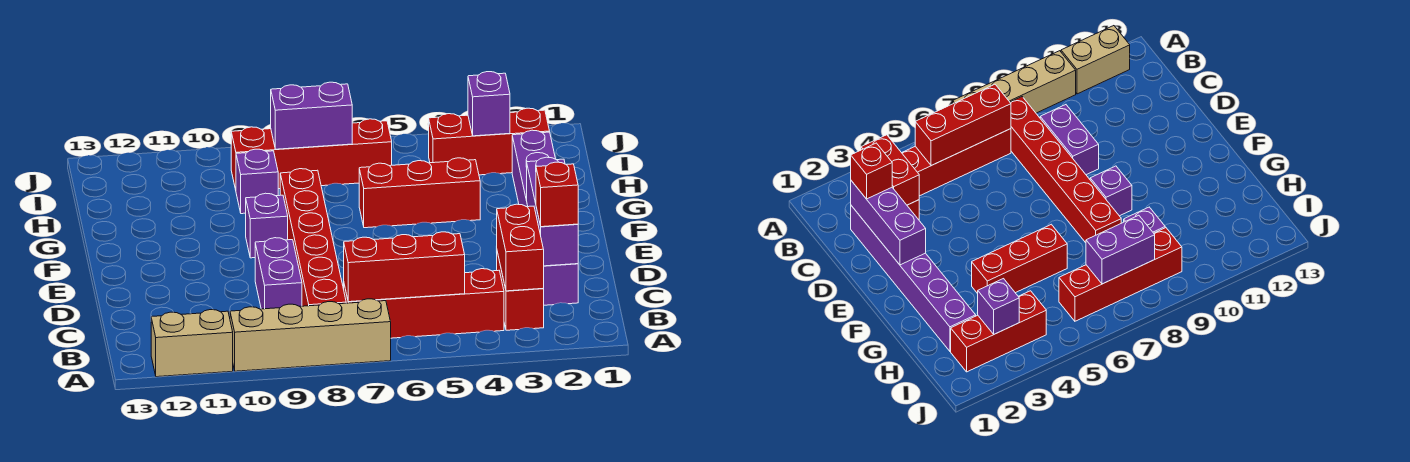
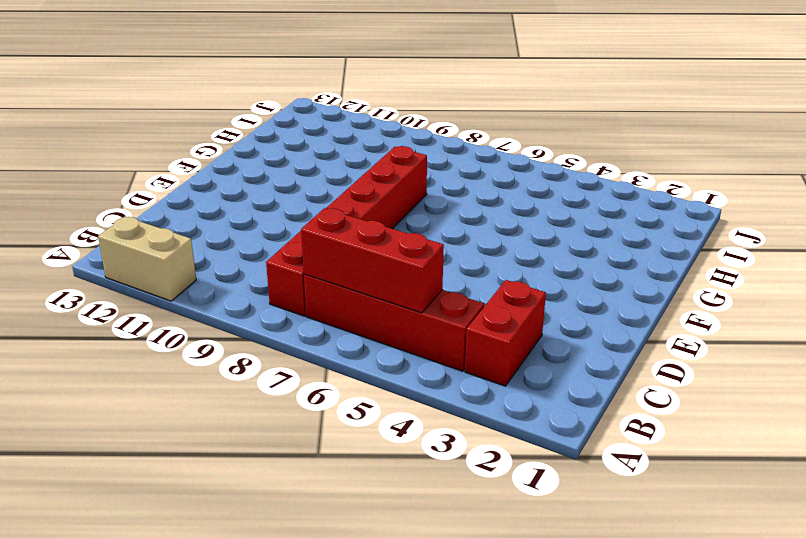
none -> tan 1x4 brick [230,299,391,371]
none -> purple 1x6 brick [512,130,578,305]
none -> purple 1x2 brick [255,238,302,309]

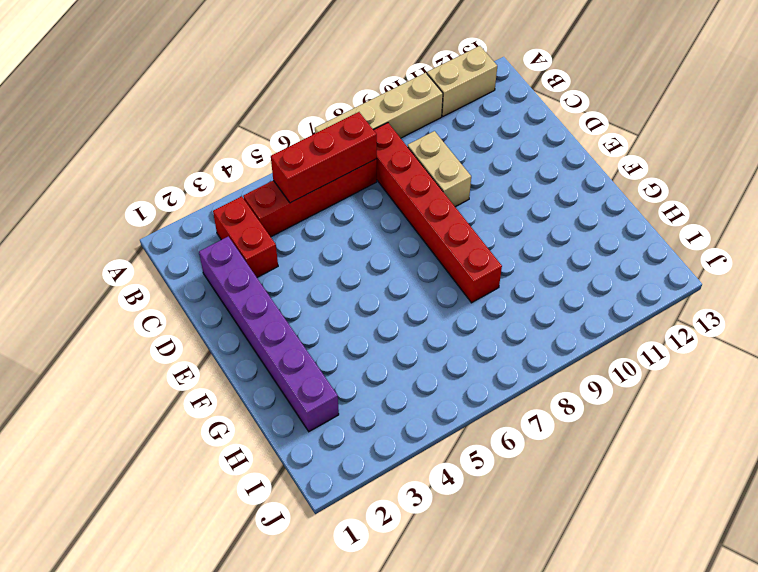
tan 1x2 brick [408,131,471,207] -> purple 1x2 brick [255,238,302,309]
none -> purple 1x1 brick [246,193,288,258]
none -> red 1x3 brick [359,158,480,228]
none -> purple 1x1 brick [236,149,278,214]

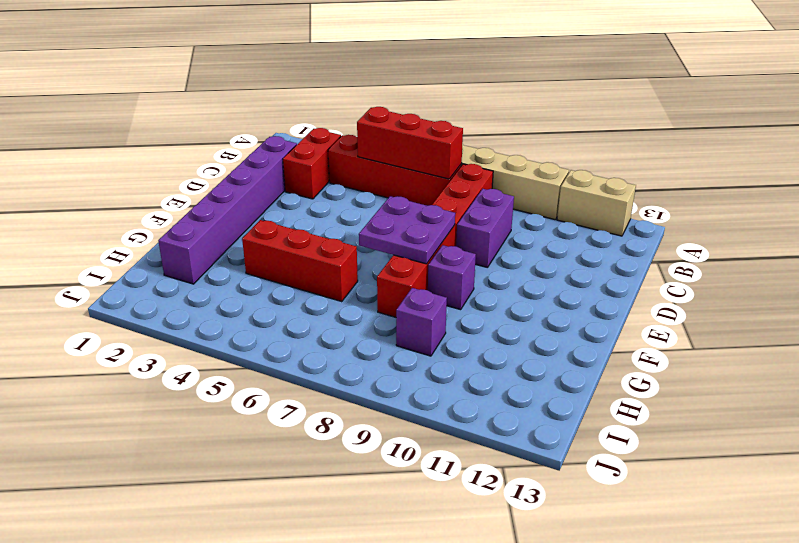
purple 2x2 plate [359,196,455,264] -> none
none -> red 1x3 brick [429,108,550,175]
none -> red 1x4 brick [231,119,392,190]
none -> red 1x2 brick [496,204,544,291]

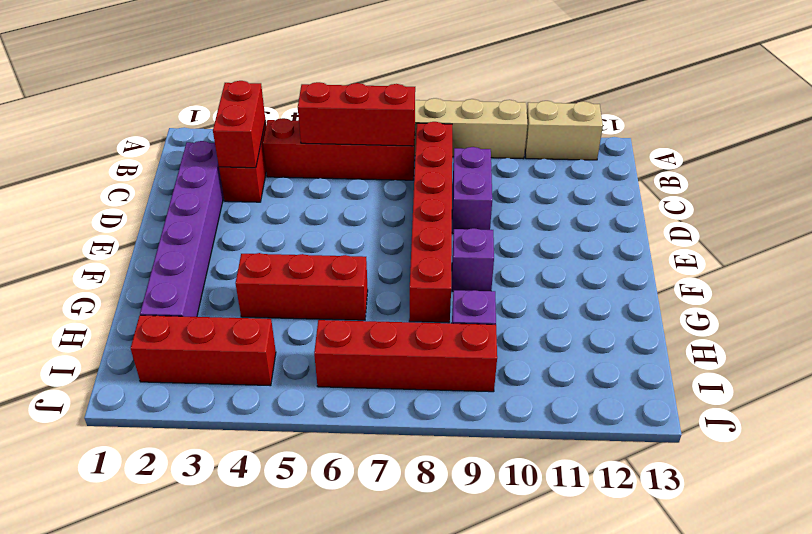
none -> purple 1x3 brick [527,157,578,266]
none -> purple 1x1 brick [468,72,510,136]
none -> purple 1x2 brick [271,82,352,149]

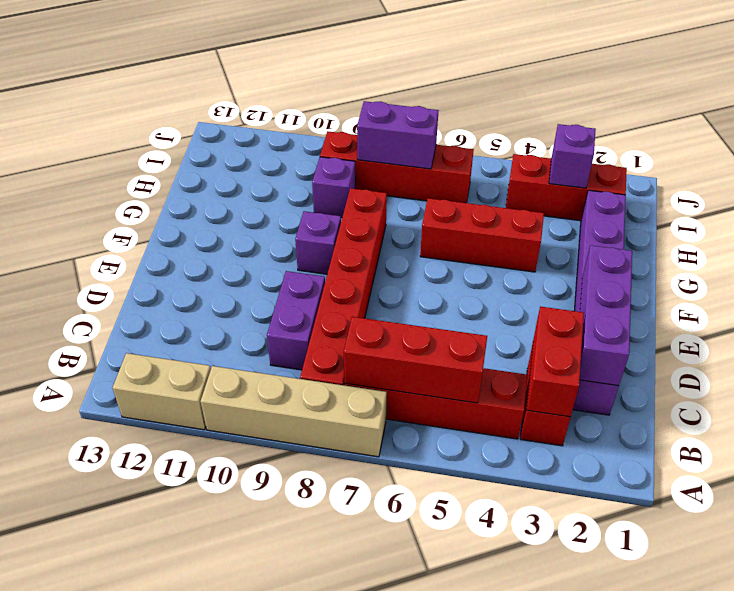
none -> red 1x1 brick [536,162,578,227]

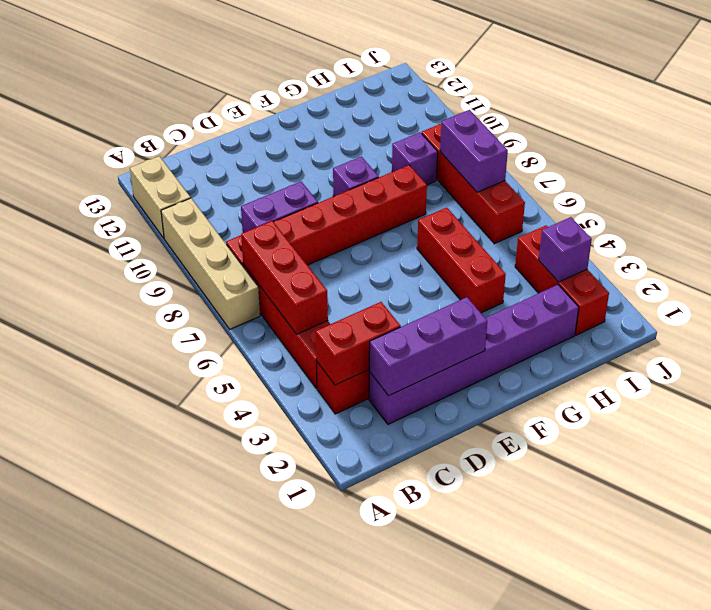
none -> red 1x1 brick [536,162,578,227]

